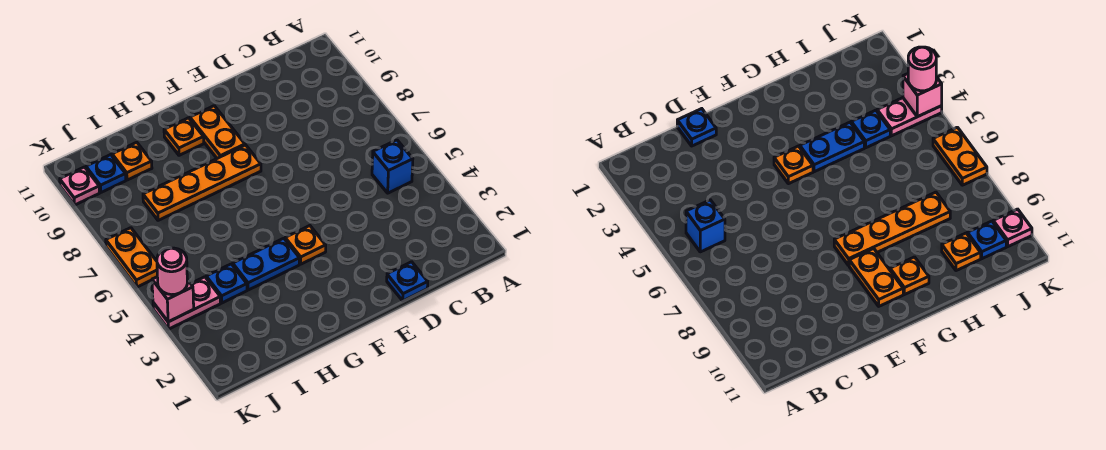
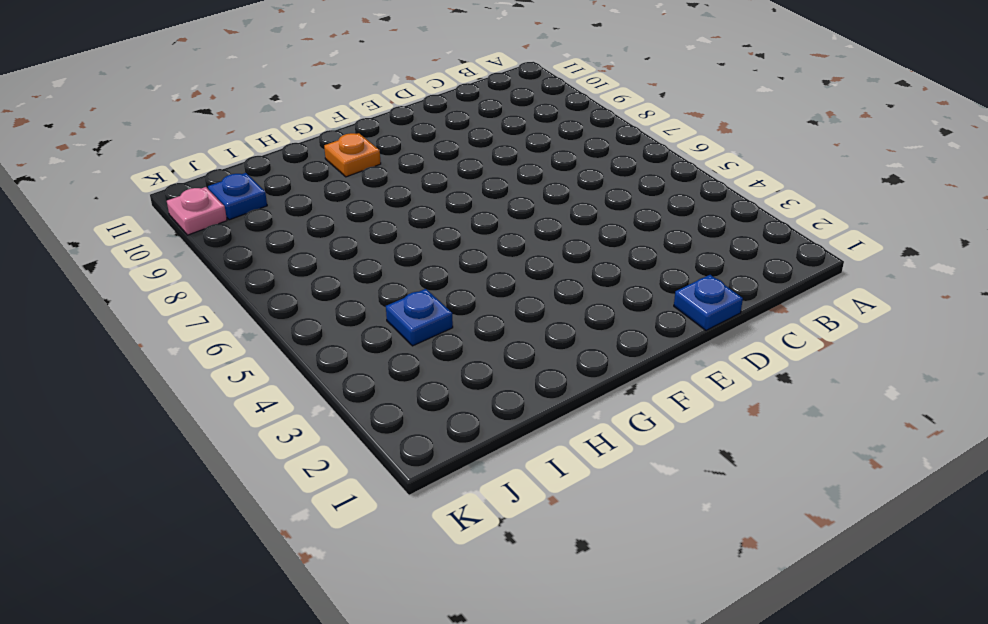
none -> blue 1x1 brick [372,140,413,193]
none -> orange 1x1 plate [285,226,326,264]
none -> orange 1x4 plate [143,145,261,220]

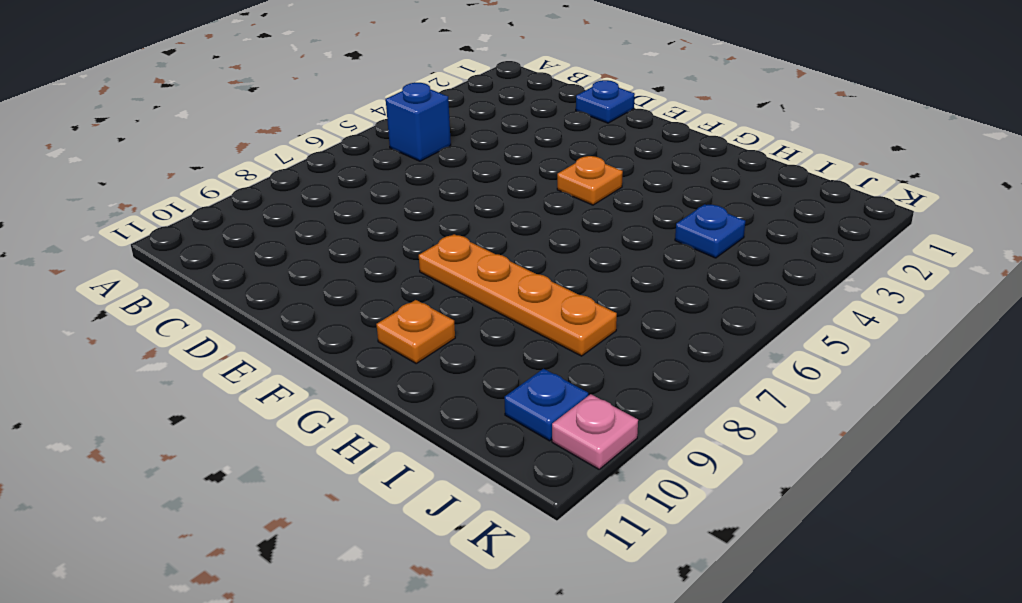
none -> orange 1x2 plate [190,106,245,158]
none -> blue 1x2 plate [233,238,299,290]
none -> orange 1x1 plate [112,142,152,180]

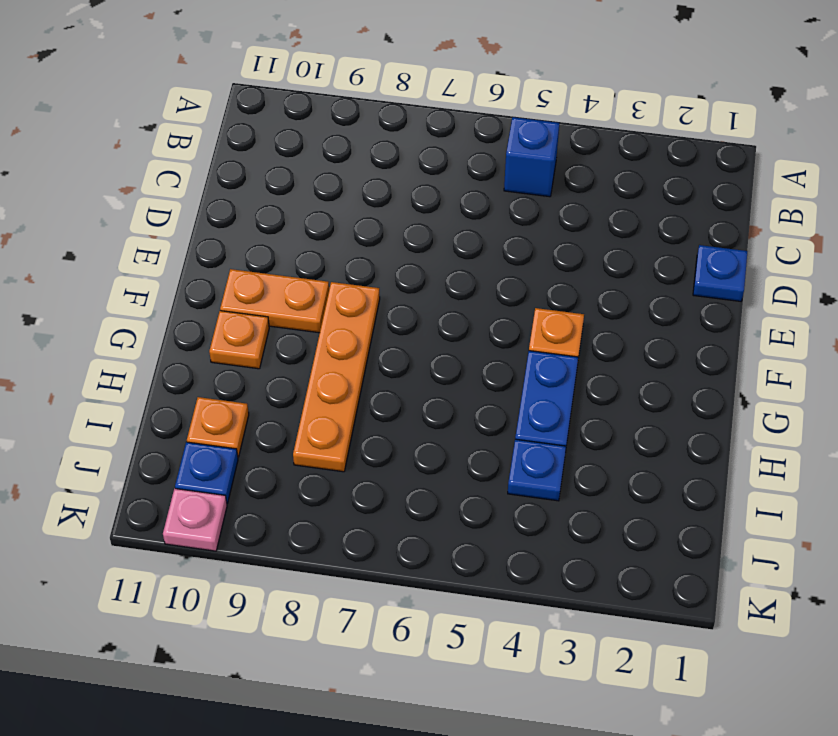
none -> pink 1x2 plate [153,277,220,329]
none -> orange 1x2 plate [106,228,157,287]
none -> pink 1x1 brick [152,277,194,322]

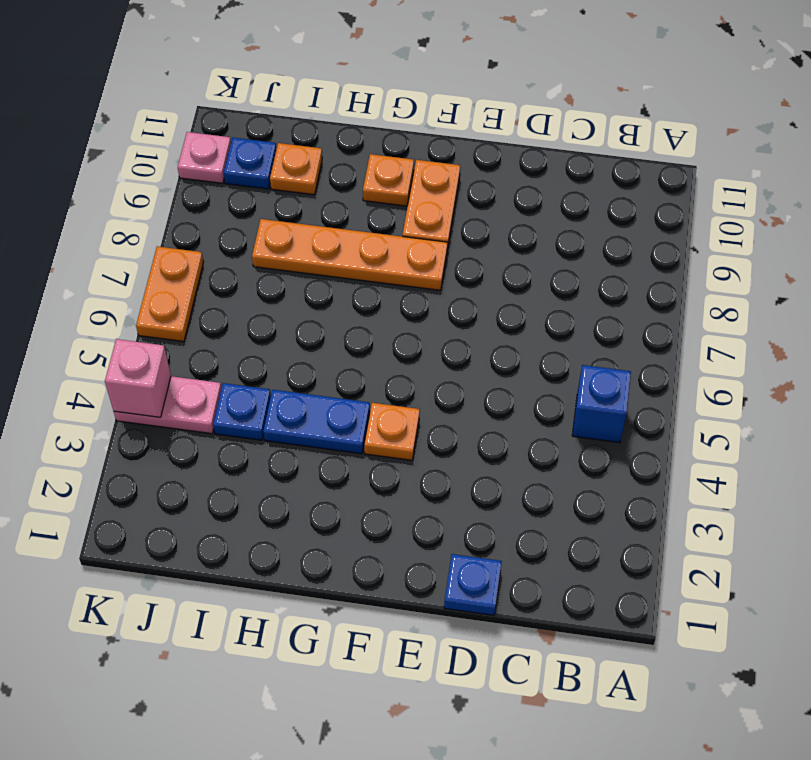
none -> pink 1x1 round brick [157,248,187,295]

